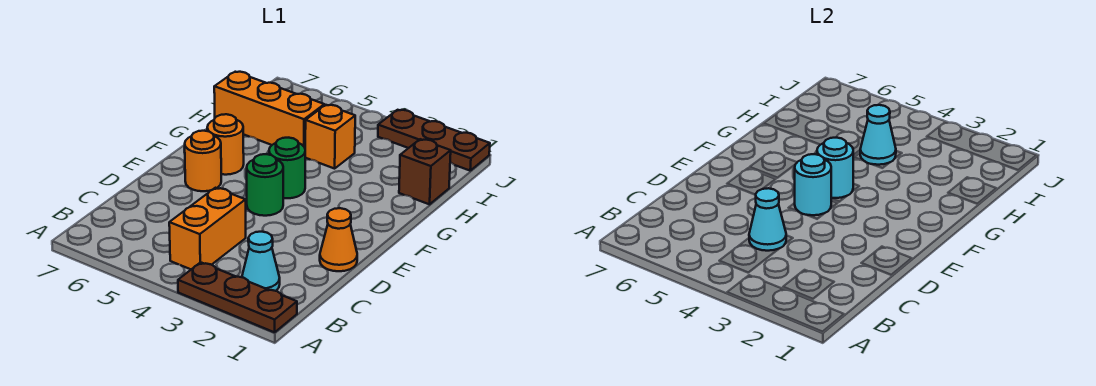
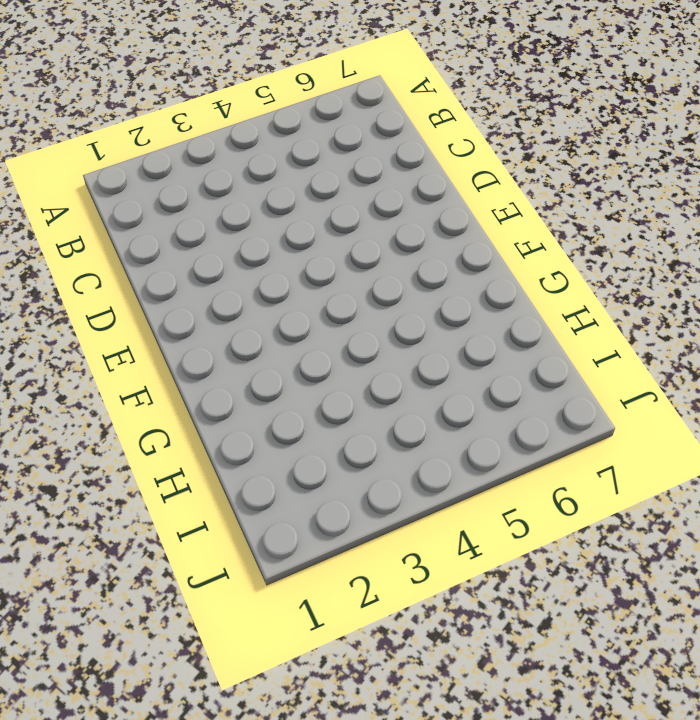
none -> brown 1x3 plate [178,262,297,332]
none -> cyan 1x1 cone [242,232,280,291]
none -> orange 1x2 brick [169,188,246,269]

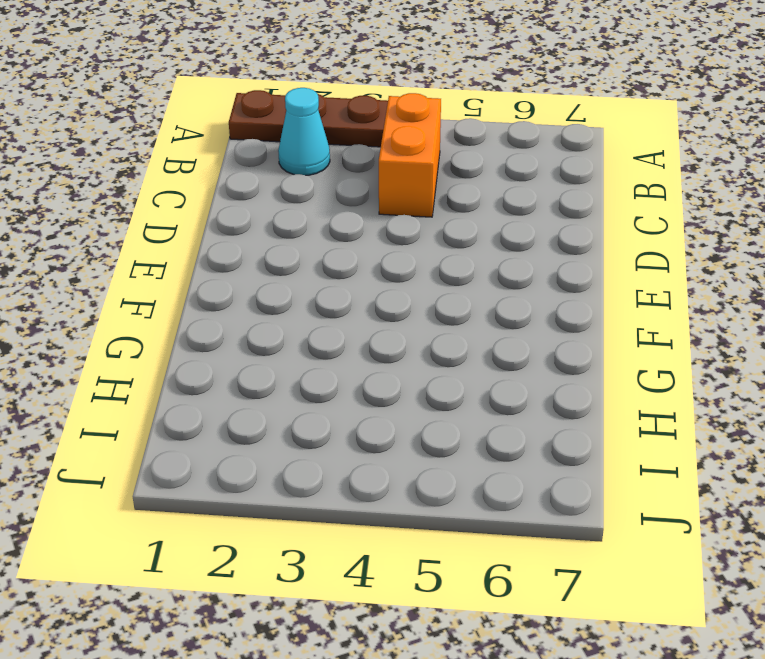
none -> orange 1x1 cone [320,208,357,271]
none -> green 1x1 round brick [247,154,283,216]
none -> orange 1x1 round brick [185,131,221,191]

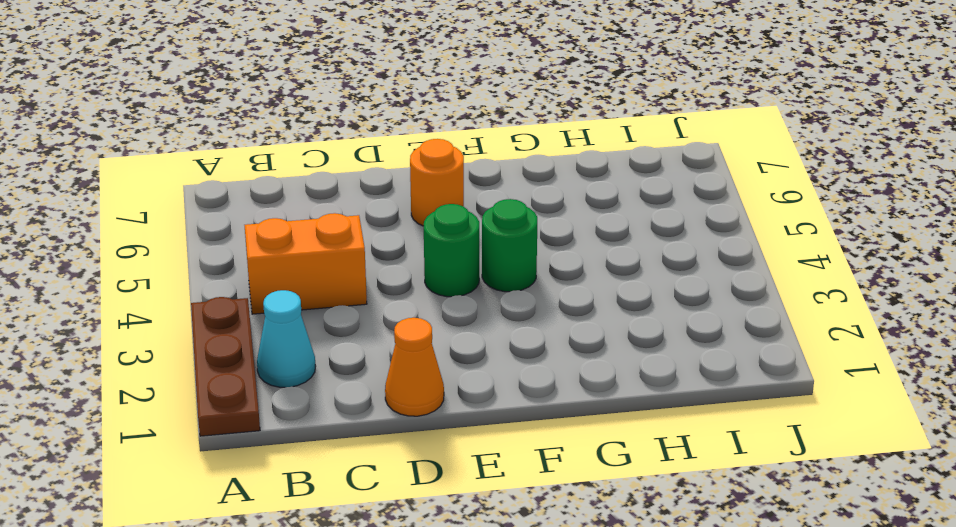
none -> orange 1x1 round brick [207,114,244,175]
none -> brown 1x1 brick [399,139,451,204]
none -> orange 1x1 brick [305,105,355,169]

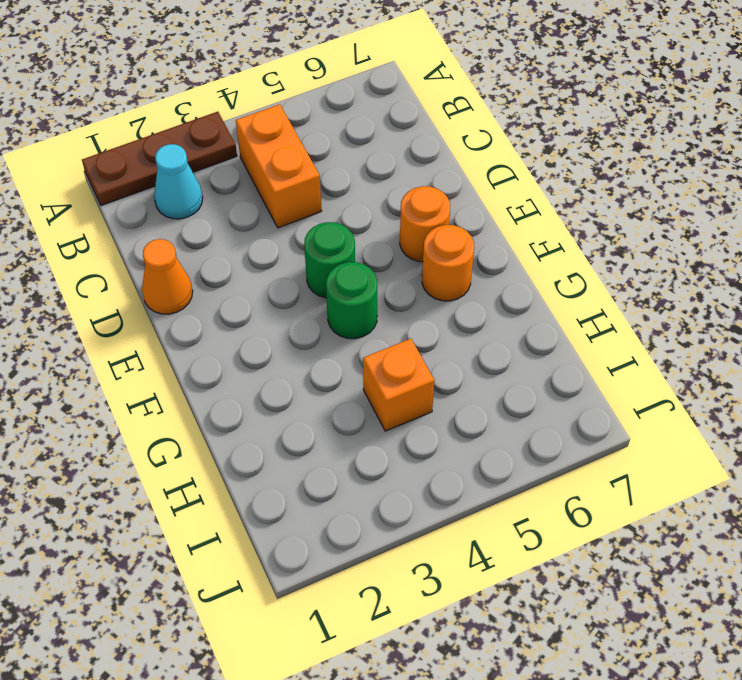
none -> brown 1x1 brick [399,139,451,204]
none -> orange 1x3 brick [214,72,324,147]
none -> brown 1x3 plate [378,110,490,171]

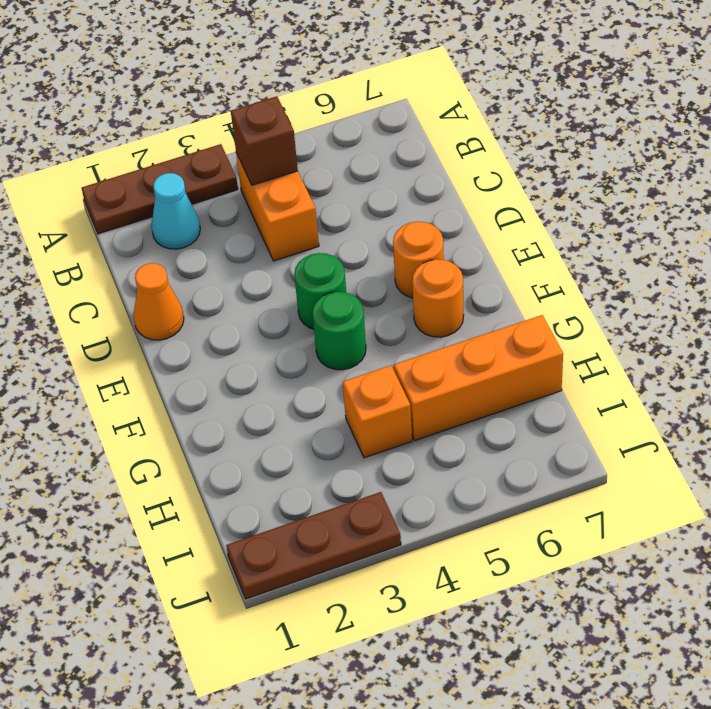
brown 1x1 brick [231,96,298,185] -> brown 1x1 brick moved to [399,139,451,204]
none -> cyan 1x1 cone [749,188,786,251]
none -> cyan 1x1 round brick [795,154,831,215]
none -> cyan 1x1 round brick [817,138,853,198]

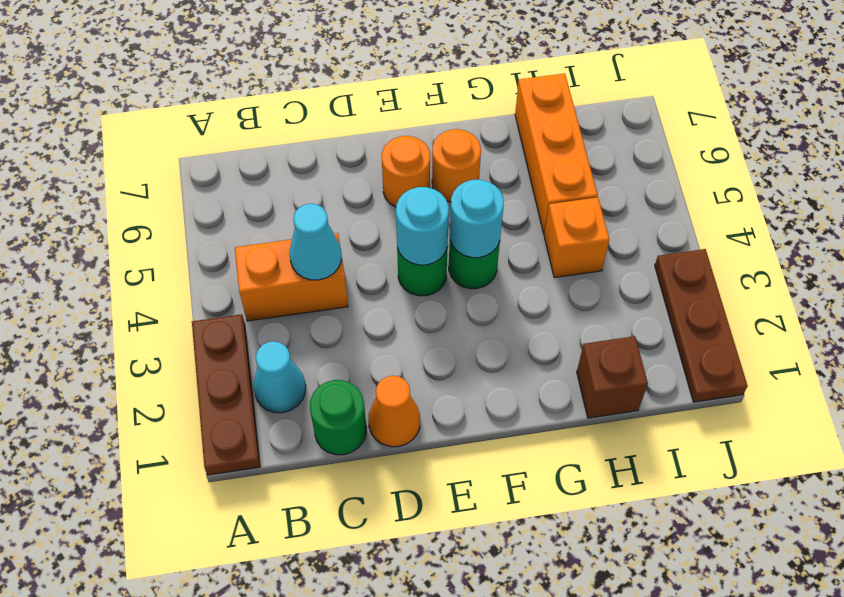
green 1x1 round brick [310,380,366,455] -> none
none -> cyan 1x1 cone [860,105,896,165]

